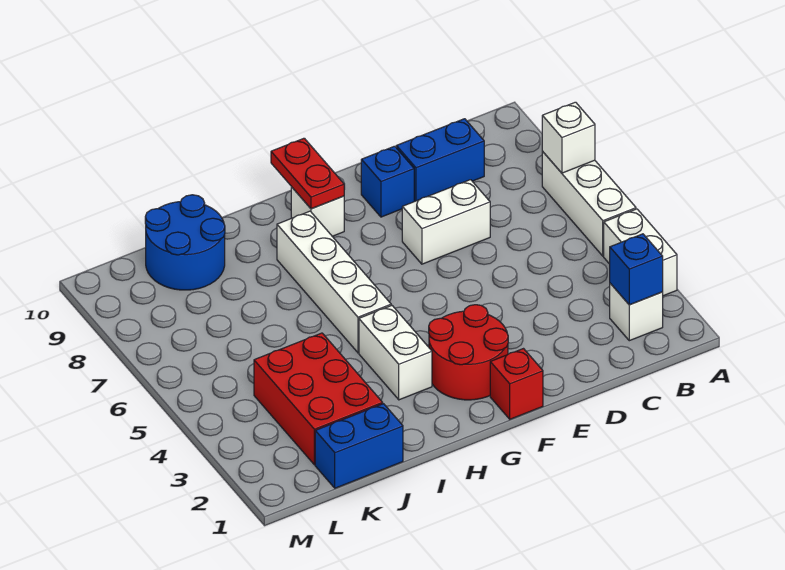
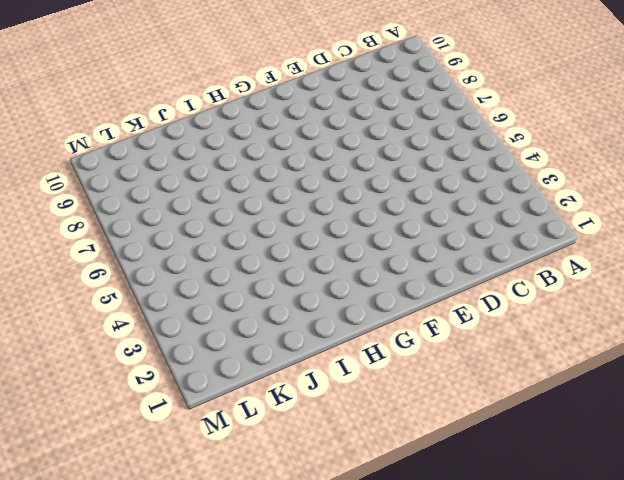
none -> white 1x2 brick [604,209,677,296]
none -> white 1x3 brick [542,151,636,256]
none -> white 1x1 brick [610,283,663,341]

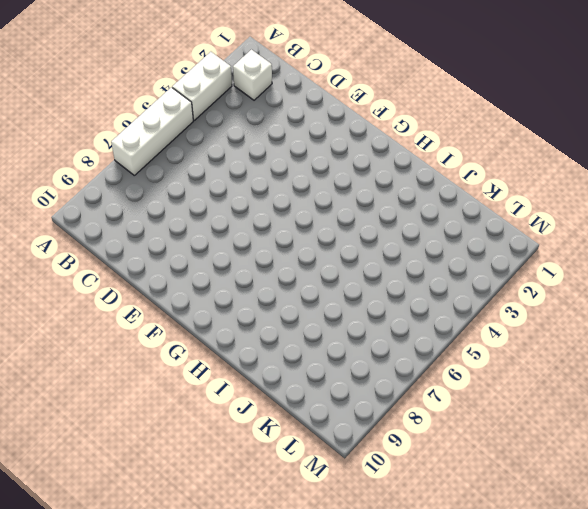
none -> blue 1x2 brick [396,119,484,201]
none -> white 1x2 brick [402,180,490,264]
none -> blue 1x1 brick [361,146,414,217]

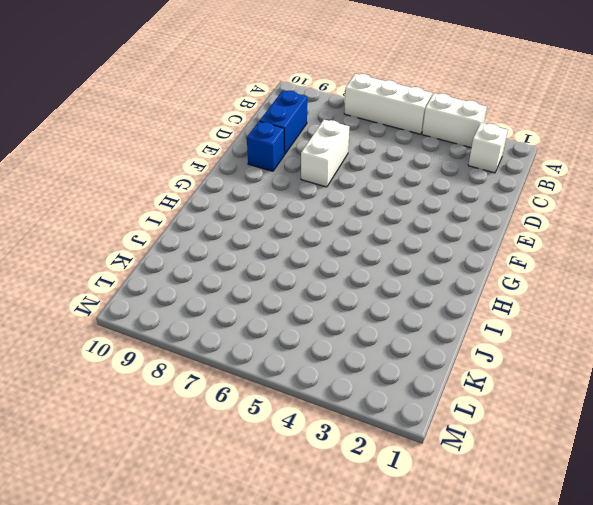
none -> red 1x1 brick [490,349,543,419]
none -> red 2x2 round brick [429,305,508,400]
none -> white 1x1 brick [291,187,344,236]

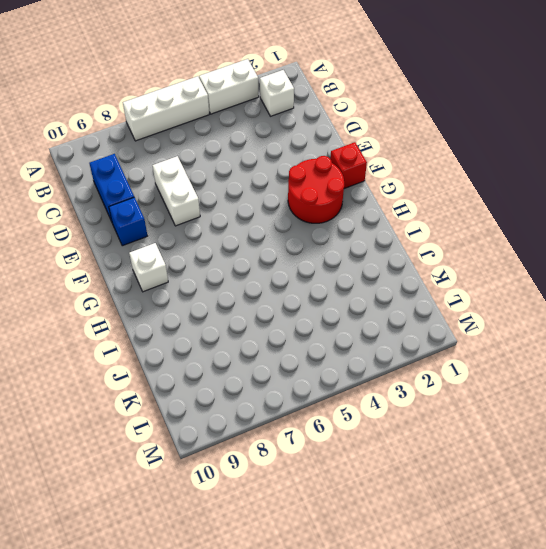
none -> white 1x2 brick [359,305,432,400]
none -> white 1x4 brick [277,211,391,353]
none -> blue 1x2 brick [315,404,403,488]

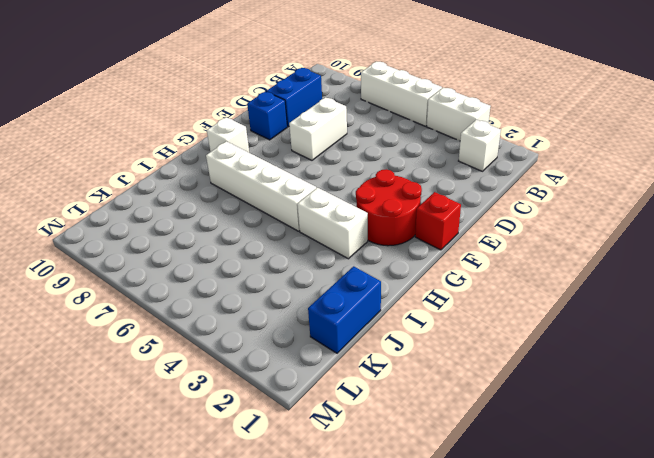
none -> red 2x3 brick [254,333,383,465]
none -> blue 2x2 round brick [145,195,225,290]
none -> white 1x1 brick [542,102,595,173]

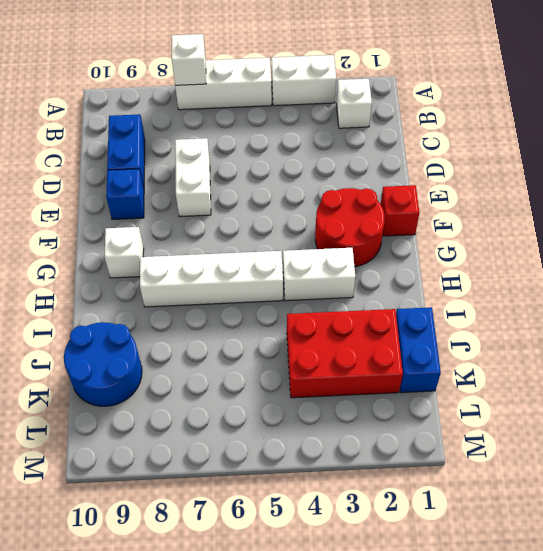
none -> blue 1x1 brick [610,234,663,305]
none -> red 1x2 plate [271,138,344,209]

